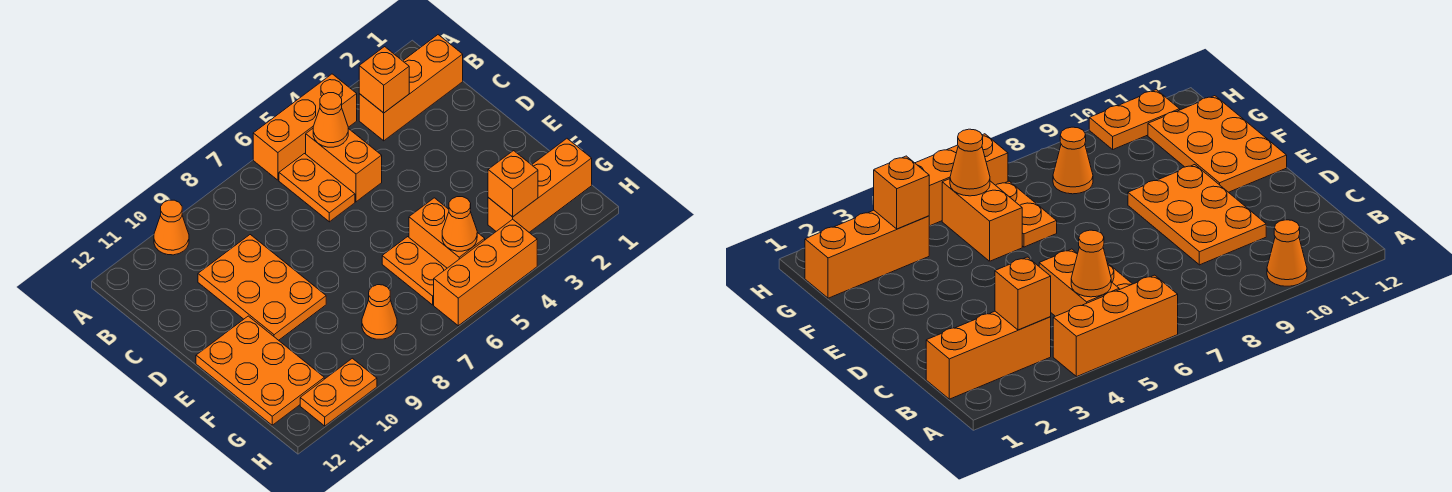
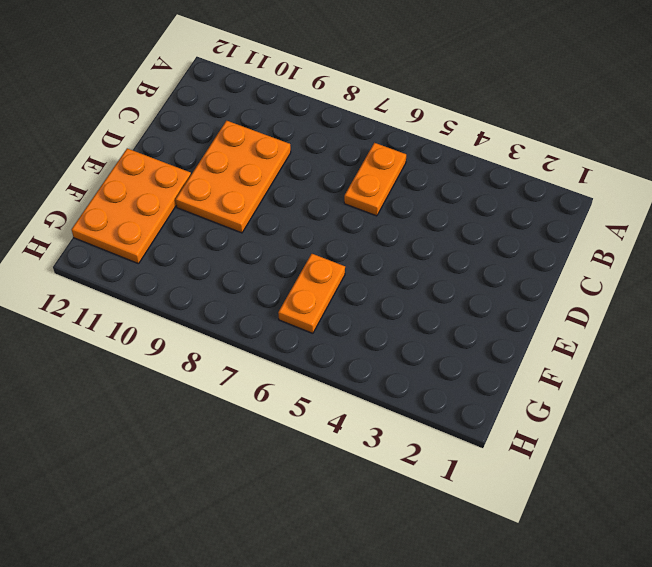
none -> orange 1x3 brick [253,74,357,180]
none -> orange 1x1 cone [154,200,189,255]
none -> orange 1x3 brick [359,35,463,141]

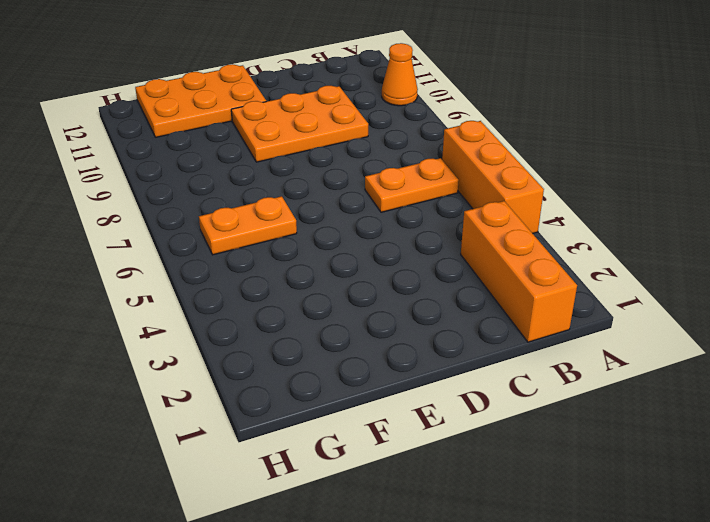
none -> orange 1x2 brick [306,128,382,202]
none -> orange 1x2 brick [409,198,485,268]
none -> orange 1x3 brick [488,139,592,232]

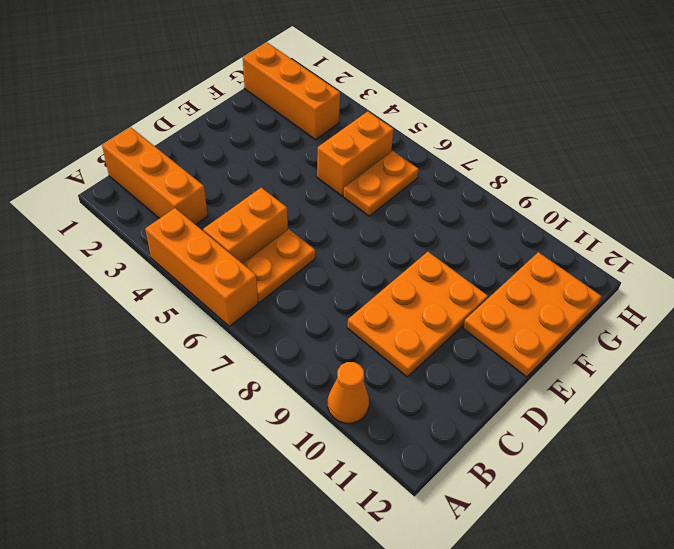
none -> orange 1x1 cone [362,285,397,339]
none -> orange 1x3 brick [434,219,537,326]
none -> orange 1x2 plate [300,358,377,426]

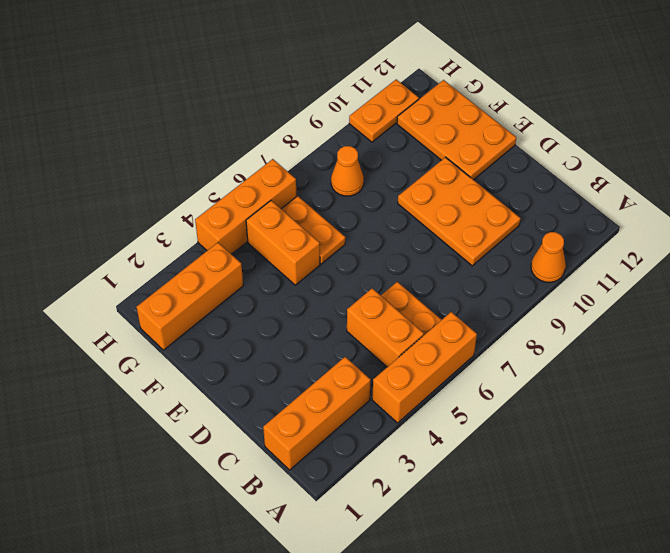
none -> orange 1x1 brick [359,47,409,113]
none -> orange 1x1 cone [313,93,348,147]
none -> orange 1x1 brick [488,151,538,217]

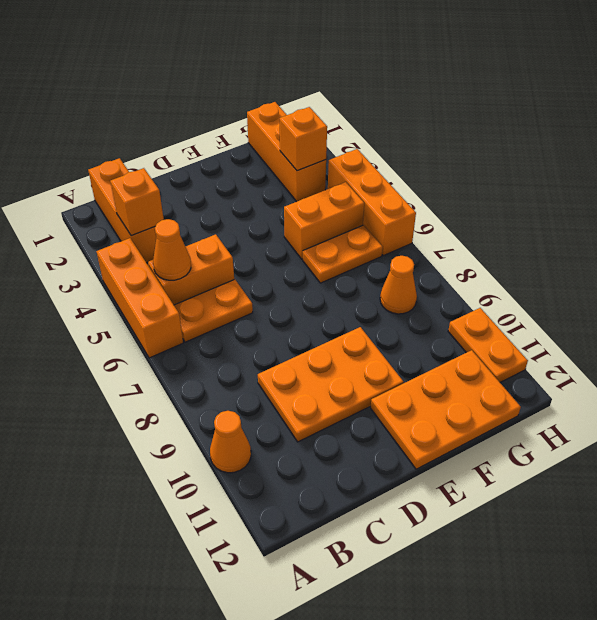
none -> orange 1x1 cone [442,197,477,251]

